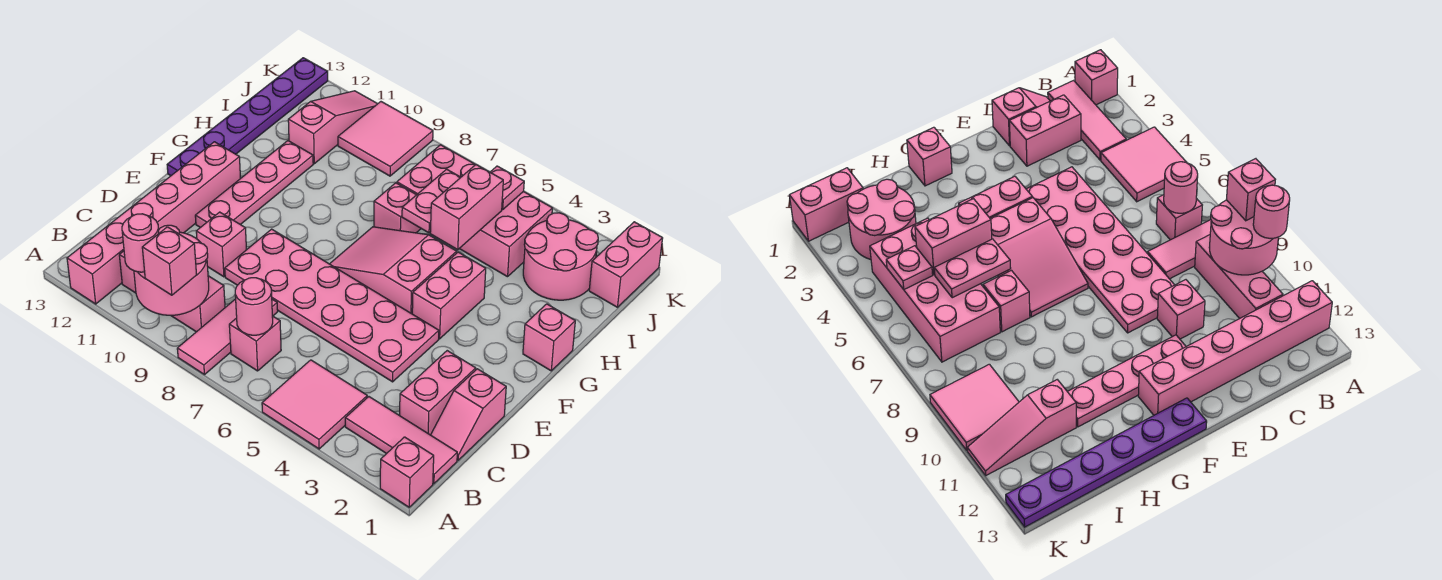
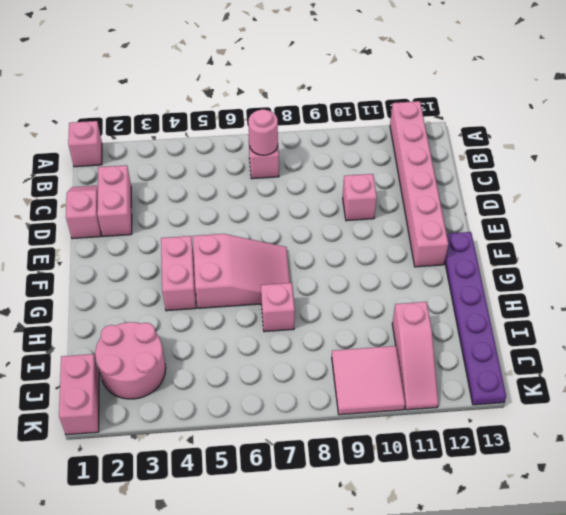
none -> pink 2x2 tile [262,360,367,449]
none -> pink 1x3 tile [177,299,278,375]
none -> pink 1x3 tile [345,397,457,484]

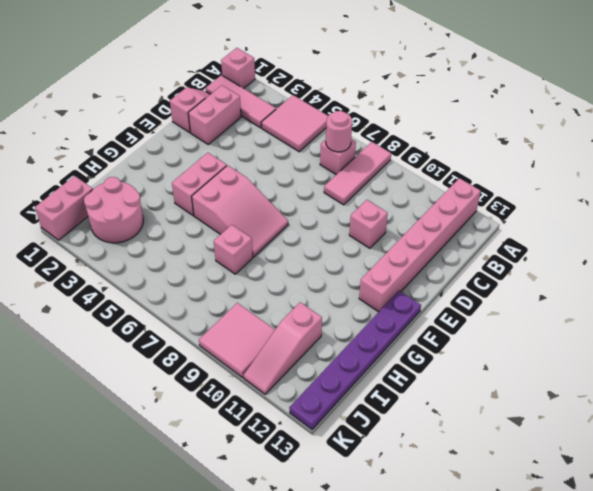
none -> pink 1x3 brick [119,251,225,332]
none -> pink 2x6 plate [225,229,439,382]
none -> pink 1x4 plate [195,141,313,228]

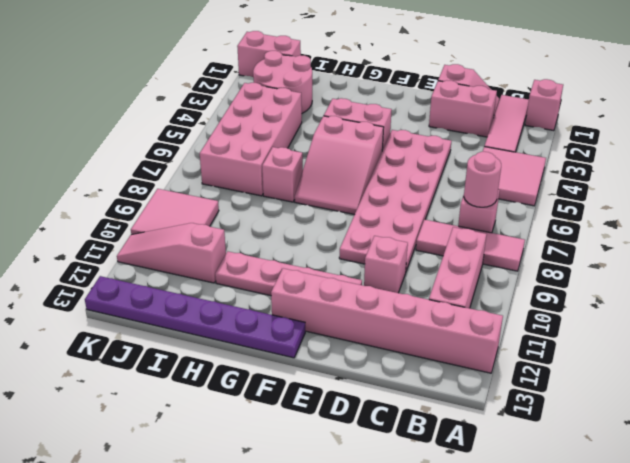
none -> pink 1x1 brick [523,304,575,371]
none -> pink 2x2 round brick [134,225,209,315]
none -> pink 1x2 brick [430,165,503,250]

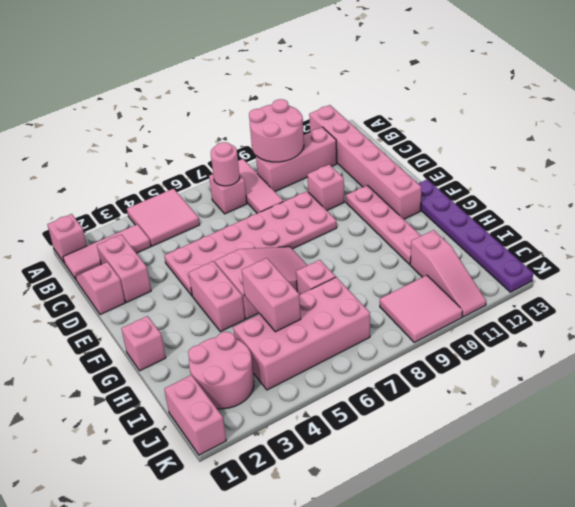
none -> pink 1x2 plate [402,169,461,233]
none -> pink 1x1 plate [490,166,524,210]
none -> pink 1x1 brick [142,227,197,295]

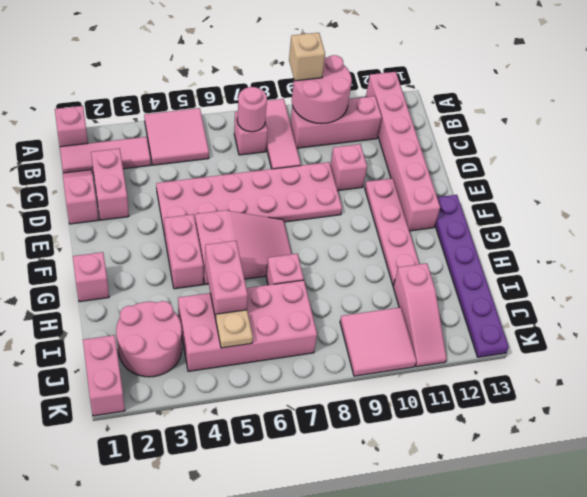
tan 1x1 brick [289,33,325,81] -> pink 1x1 brick [142,227,197,295]
tan 1x1 plate [216,310,253,348] -> pink 1x1 plate [490,166,524,210]
none -> pink 1x2 plate [402,169,461,233]
none -> pink 1x1 round brick [122,214,159,272]

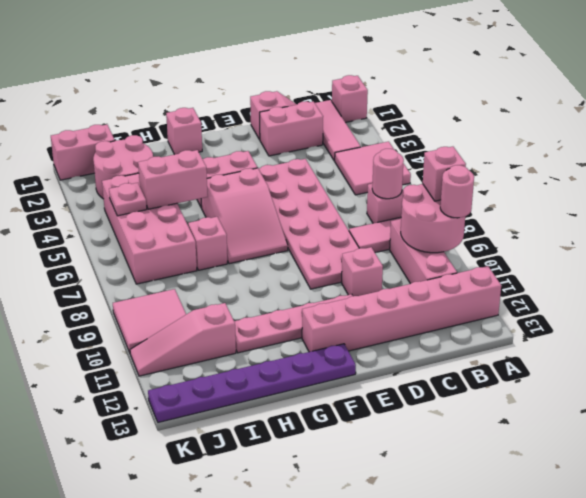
none -> pink 1x2 plate [402,169,461,233]

